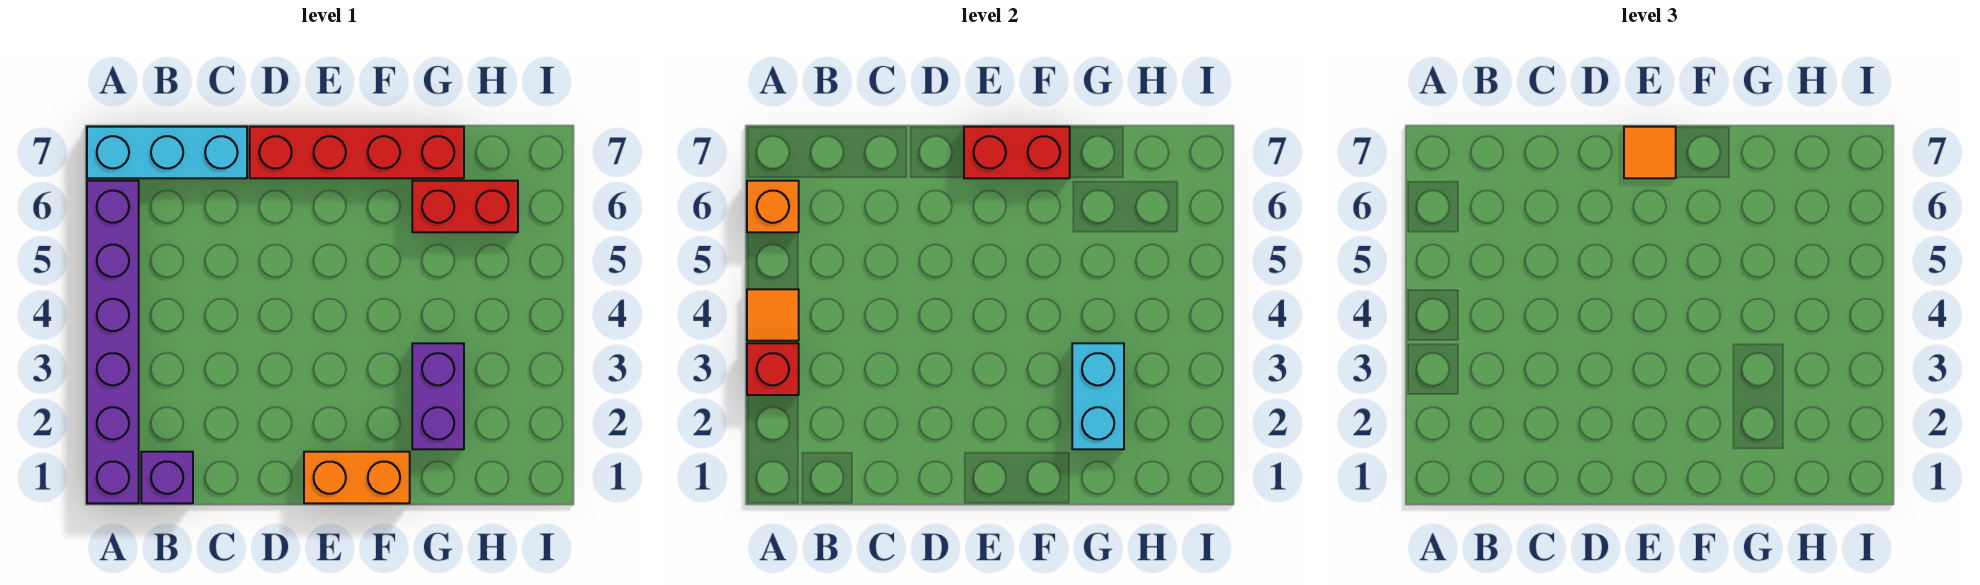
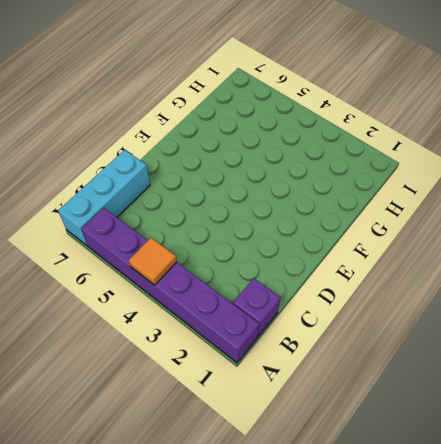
none -> red 1x4 brick [250,127,464,178]
none -> orange 1x2 brick [304,452,410,503]
none -> purple 1x2 brick [412,343,464,449]

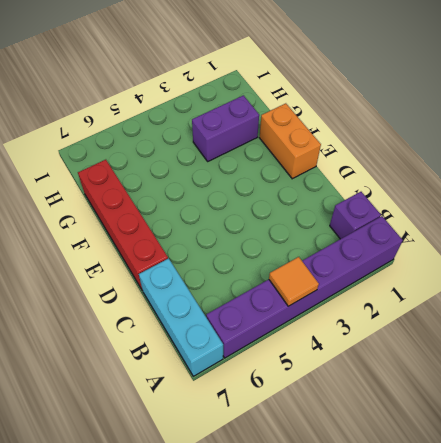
none -> red 1x2 brick [412,181,518,232]
none -> red 1x1 brick [747,343,799,395]
none -> orange 1x1 brick [747,181,799,232]

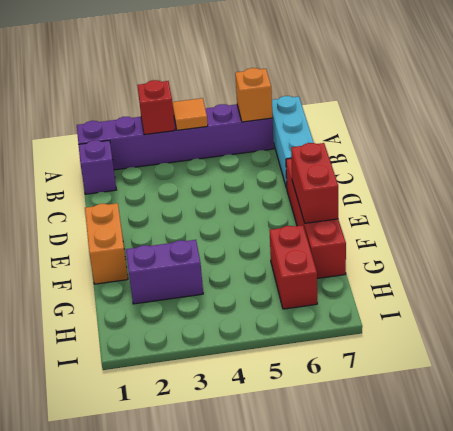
none -> cyan 1x2 brick [1072,343,1124,449]
none -> orange 1x1 tile [1624,127,1676,178]

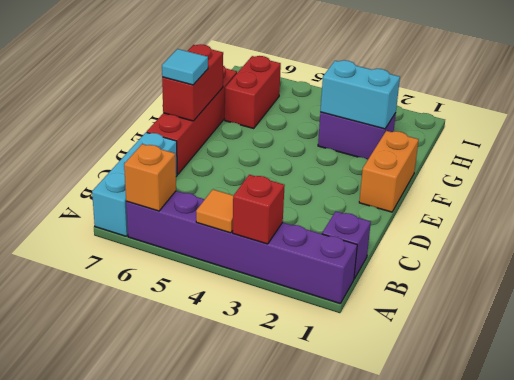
cyan 1x1 tile [162,49,208,85] -> orange 1x1 tile [1624,127,1676,178]

